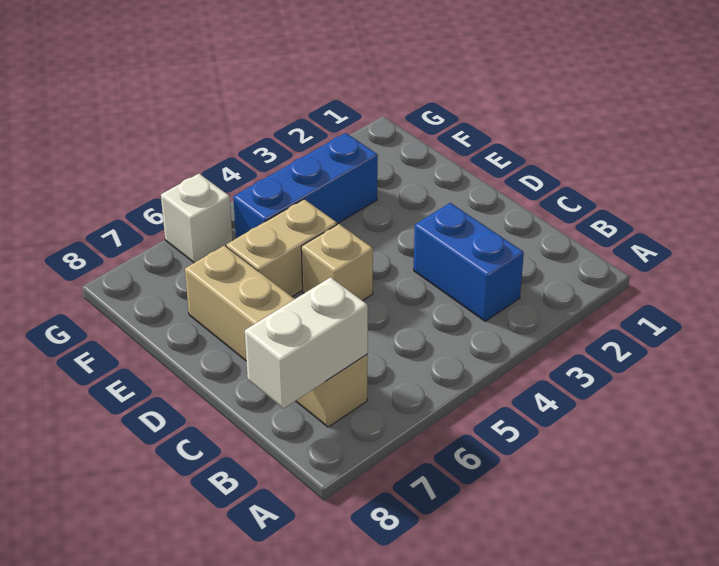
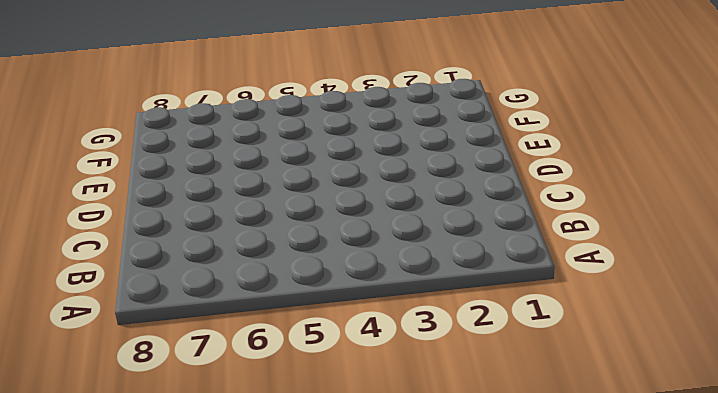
none -> blue 1x2 brick [414,203,524,321]
none -> tan 1x4 brick [185,245,368,427]

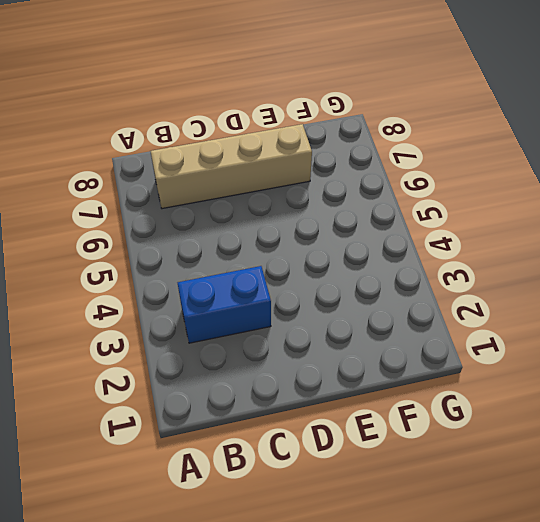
none -> tan 1x1 brick [301,224,373,301]
none -> tan 1x2 brick [226,199,337,296]

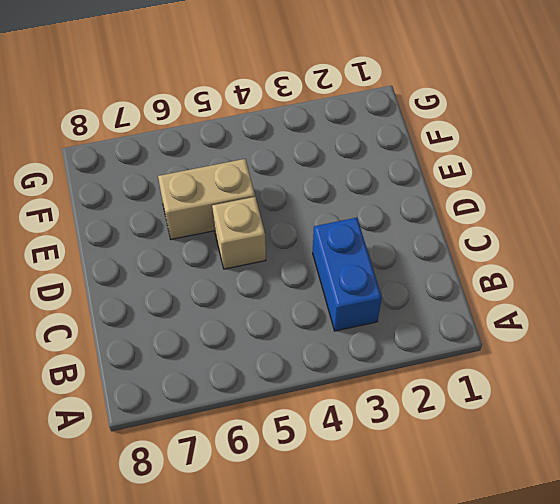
none -> tan 1x4 brick [185,245,368,427]
none -> blue 1x3 brick [233,133,378,238]

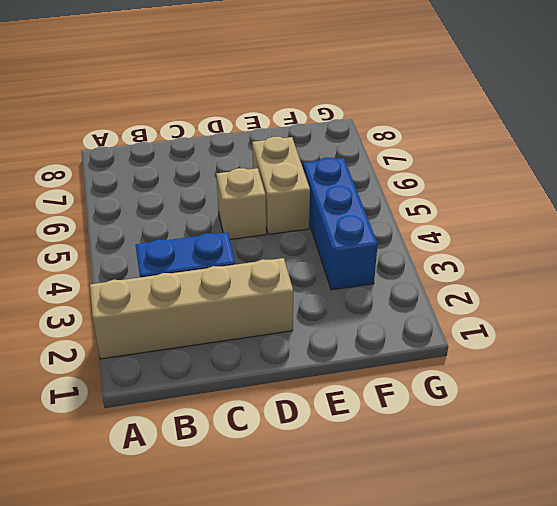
tan 1x4 brick [90,258,293,359] -> tan 1x4 brick moved to [185,245,368,427]
none -> white 1x1 brick [161,174,233,263]
none -> white 1x2 brick [245,277,368,408]

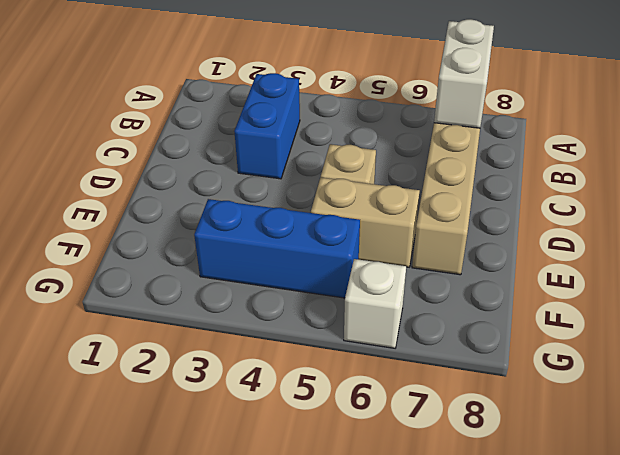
white 1x2 brick [434,19,494,128] -> white 1x2 brick turned to [245,277,368,408]

